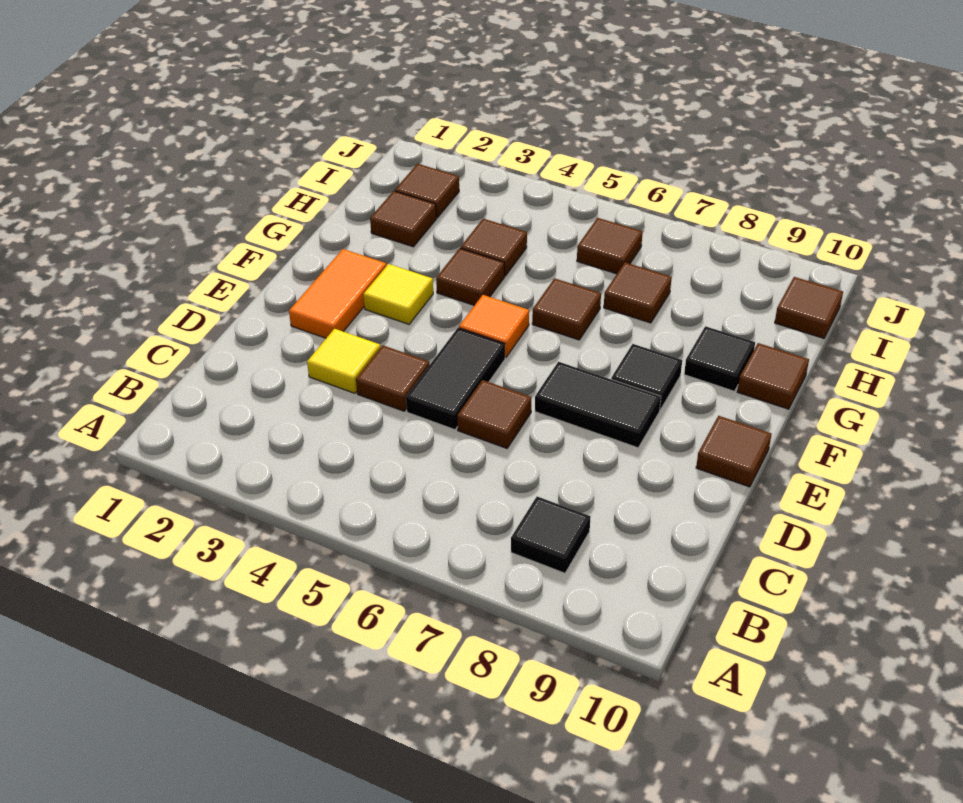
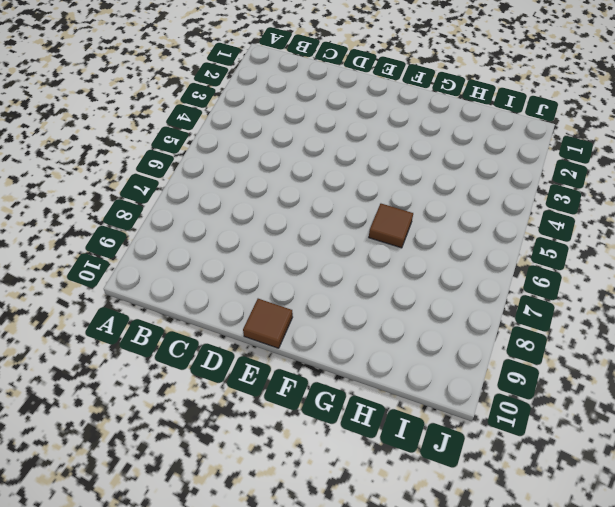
none -> black 1x1 tile [511,497,591,573]
none -> yellow 1x1 tile [307,329,380,393]
none -> brown 1x1 tile [356,345,430,411]

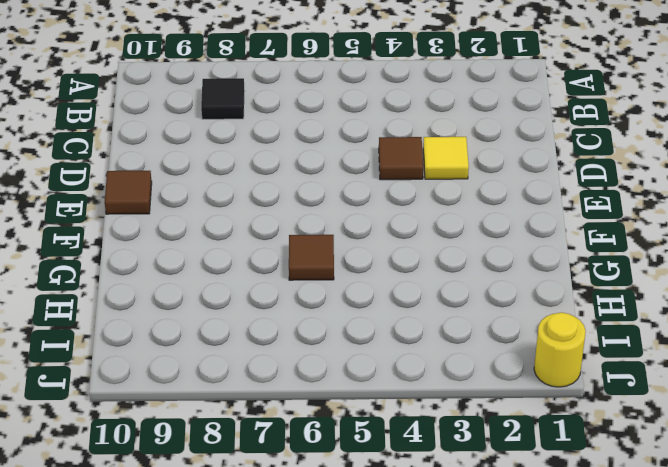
yellow 1x1 round brick [534,312,586,387] -> none
none -> black 1x2 tile [406,328,505,430]
none -> brown 1x1 tile [457,380,531,448]
none -> orange 1x2 tile [289,249,386,338]

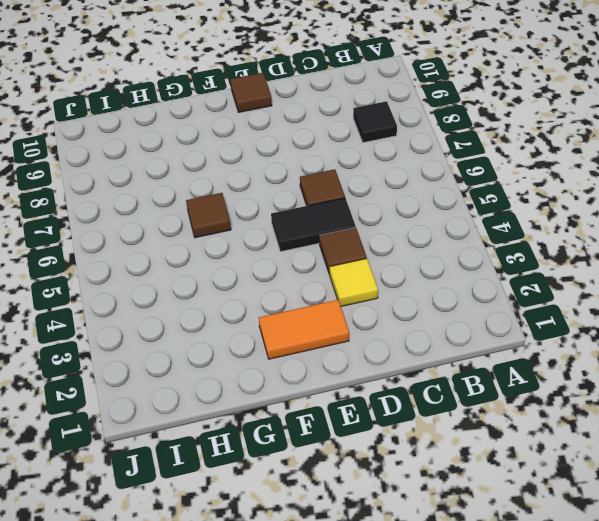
none -> black 1x2 tile [535,362,661,448]
none -> yellow 1x1 tile [363,264,433,324]
none -> orange 1x1 tile [459,295,529,357]

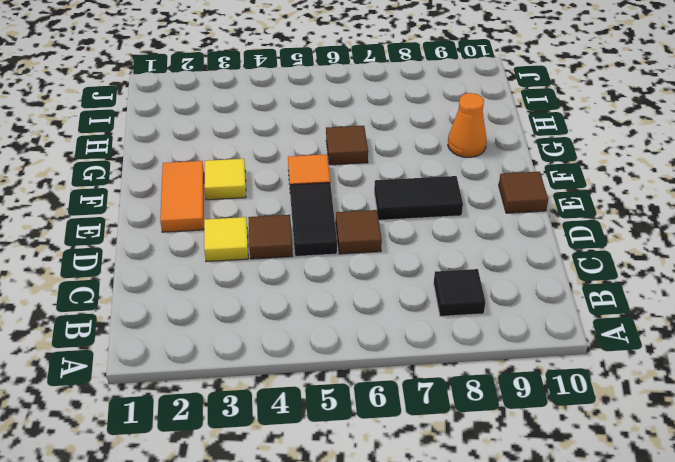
orange 1x1 cone [448,93,487,158] -> black 1x1 tile [684,326,755,391]
none -> black 1x1 tile [611,344,682,410]
none -> brown 1x1 tile [436,248,504,305]
none -> brown 1x1 tile [737,343,809,409]

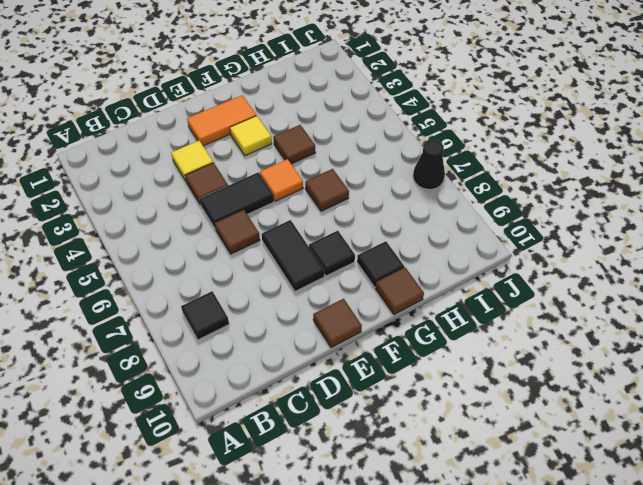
black 1x1 cone [413,140,445,189] -> none
none -> brown 1x1 tile [370,191,436,247]
none -> brown 1x1 tile [461,219,527,276]
none -> brown 1x1 tile [604,263,672,323]

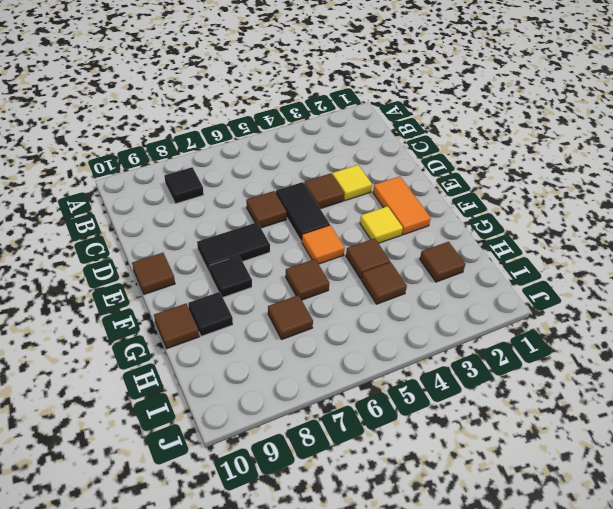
none -> brown 1x1 tile [395,164,459,218]
none -> brown 1x1 tile [577,218,643,274]
none -> brown 1x1 tile [775,277,843,338]

